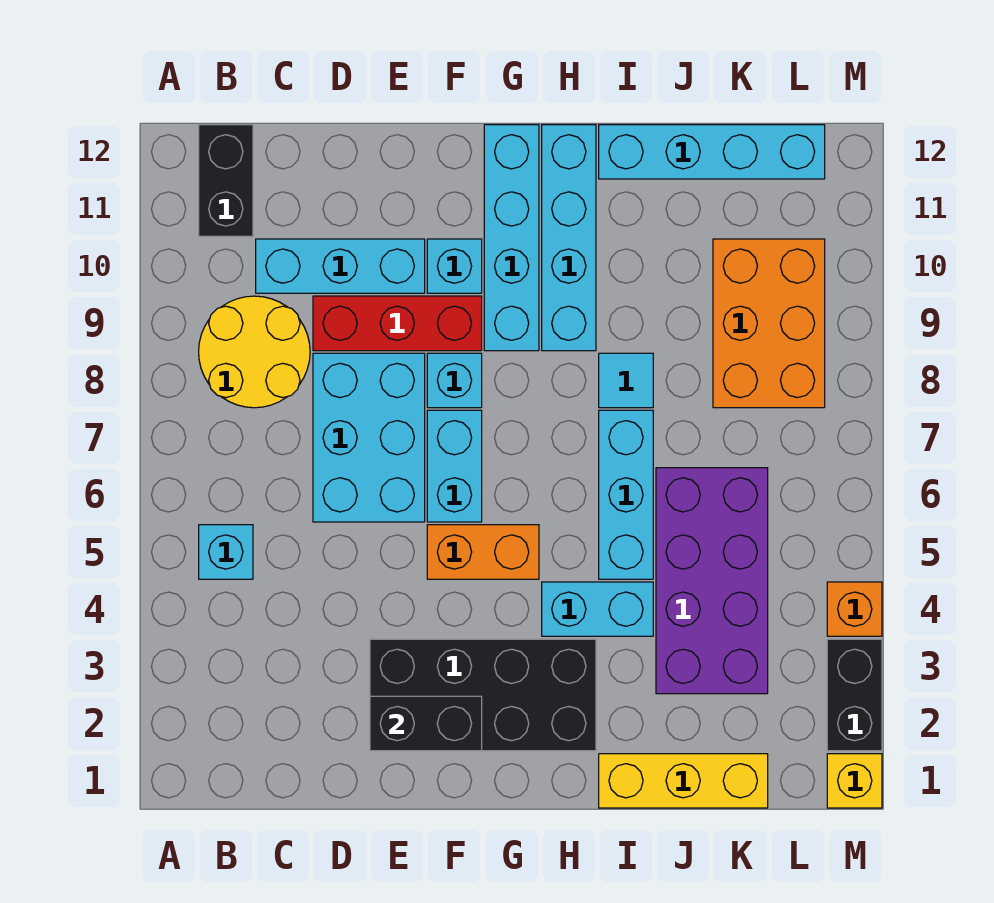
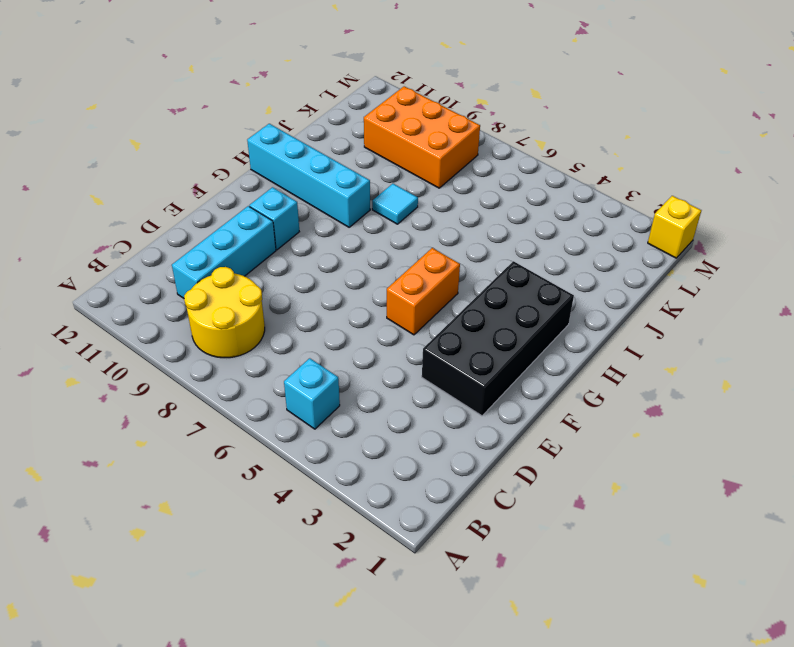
none -> black 1x2 brick [199,125,253,236]
none -> cyan 2x3 brick [313,353,425,522]
none -> red 1x3 brick [313,296,482,351]

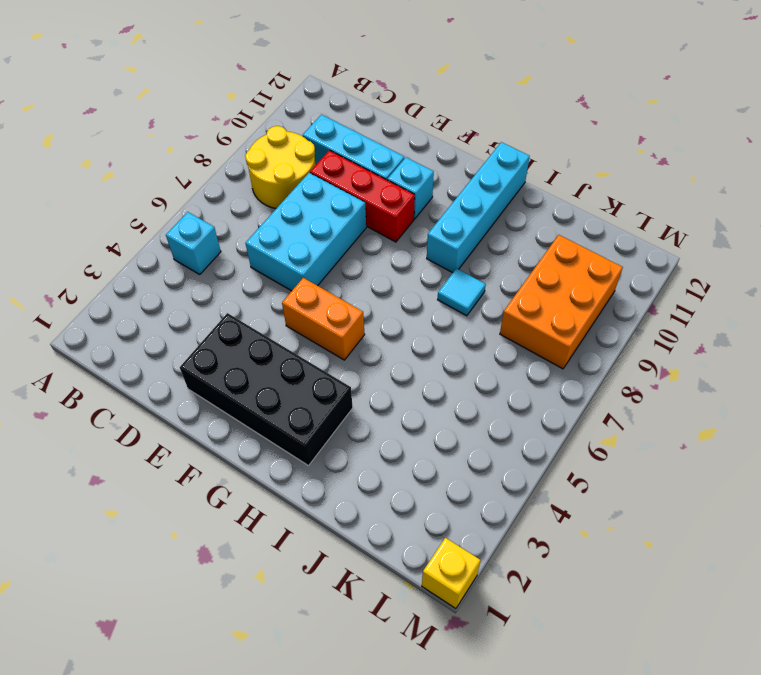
none -> black 1x2 brick [199,125,253,236]
none -> cyan 1x2 brick [427,410,482,522]
none -> cyan 1x1 brick [427,353,482,408]

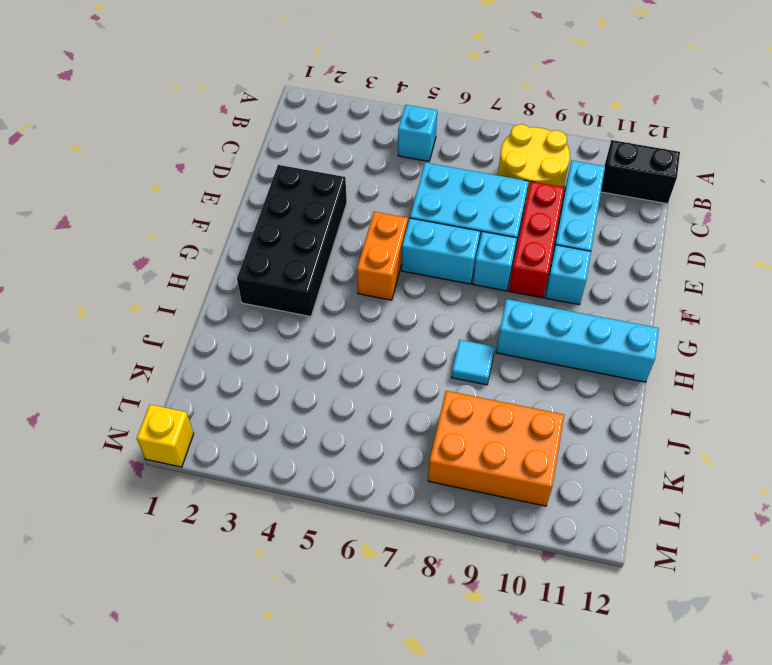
none -> cyan 1x4 brick [484,125,539,351]
none -> cyan 1x2 brick [542,582,653,636]
none -> yellow 1x3 brick [599,754,768,808]

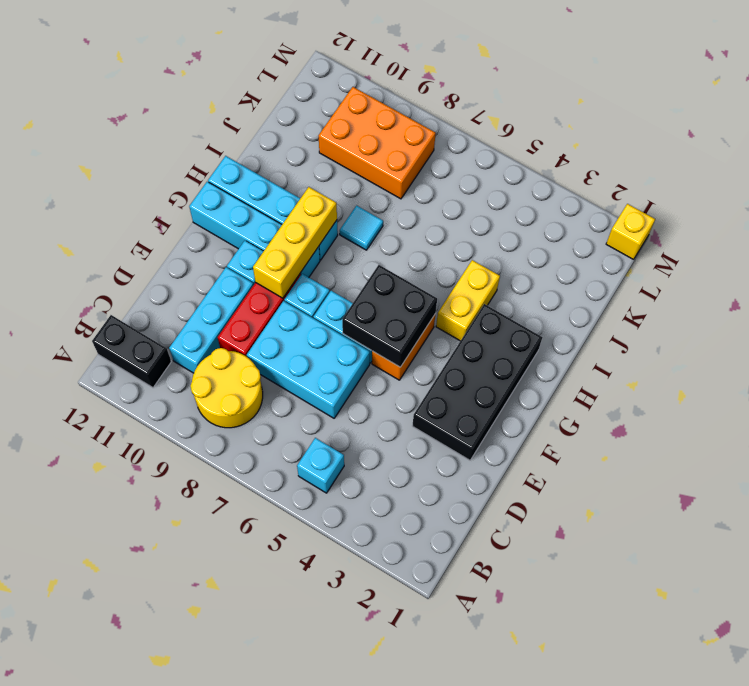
black 2x2 brick [342,265,437,367] -> none
yellow 1x3 brick [253,187,337,298] -> yellow 1x3 brick moved to [599,754,768,808]
yellow 1x2 brick [436,260,500,341] -> cyan 1x2 brick [542,582,653,636]
none -> cyan 1x3 brick [599,410,653,579]
none -> cyan 1x4 brick [599,125,825,179]
none -> purple 2x4 brick [656,468,768,694]

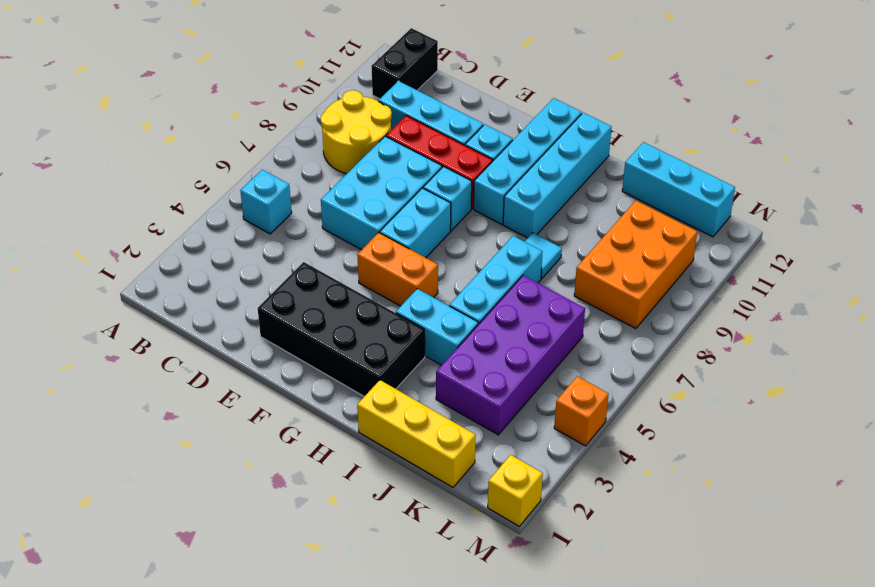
cyan 1x3 brick [622,142,735,237] -> cyan 1x4 brick [599,125,825,179]
none -> black 1x2 brick [827,639,882,751]
none -> black 1x2 brick [370,696,482,751]

